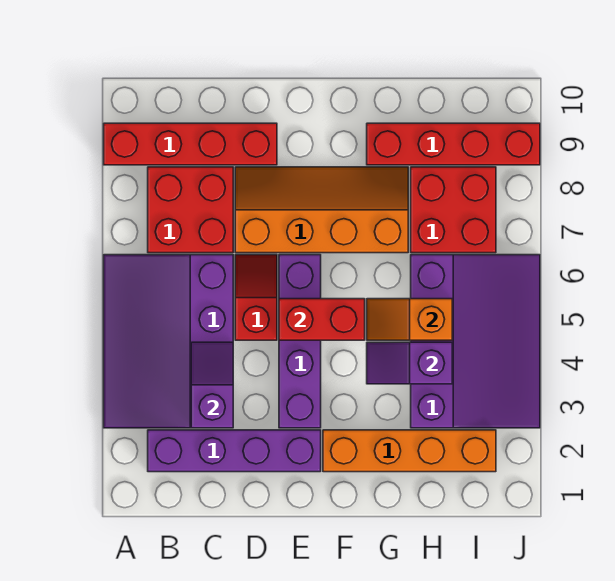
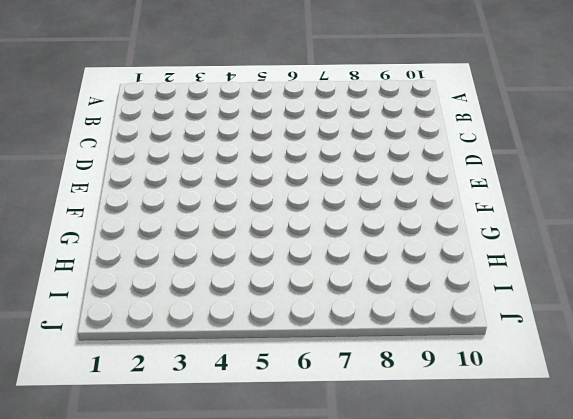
none -> purple 3x4 slope [104,255,233,428]
none -> red 1x4 brick [104,123,277,165]
none -> purple 1x4 brick [148,430,321,472]

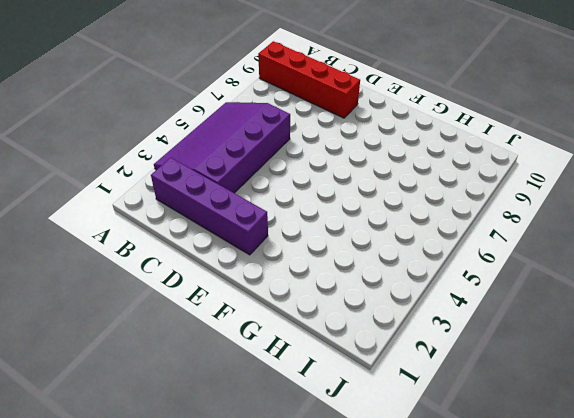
none -> red 2x2 brick [148,167,233,253]
none -> red 1x2 slope [235,255,277,340]
none -> orange 2x4 slope [235,167,408,253]

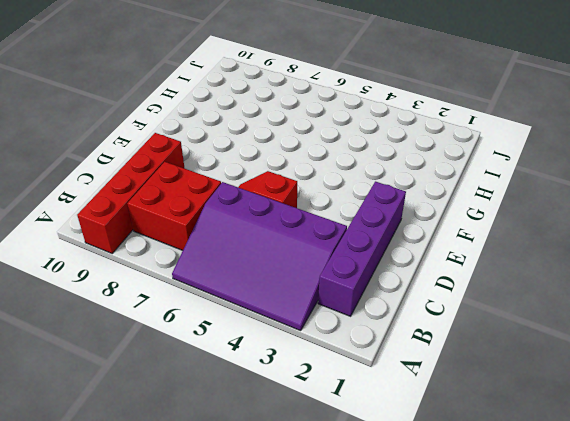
none -> orange 2x4 slope [235,167,408,253]
none -> purple 1x4 brick [279,255,321,428]
none -> orange 1x4 brick [323,430,496,472]

